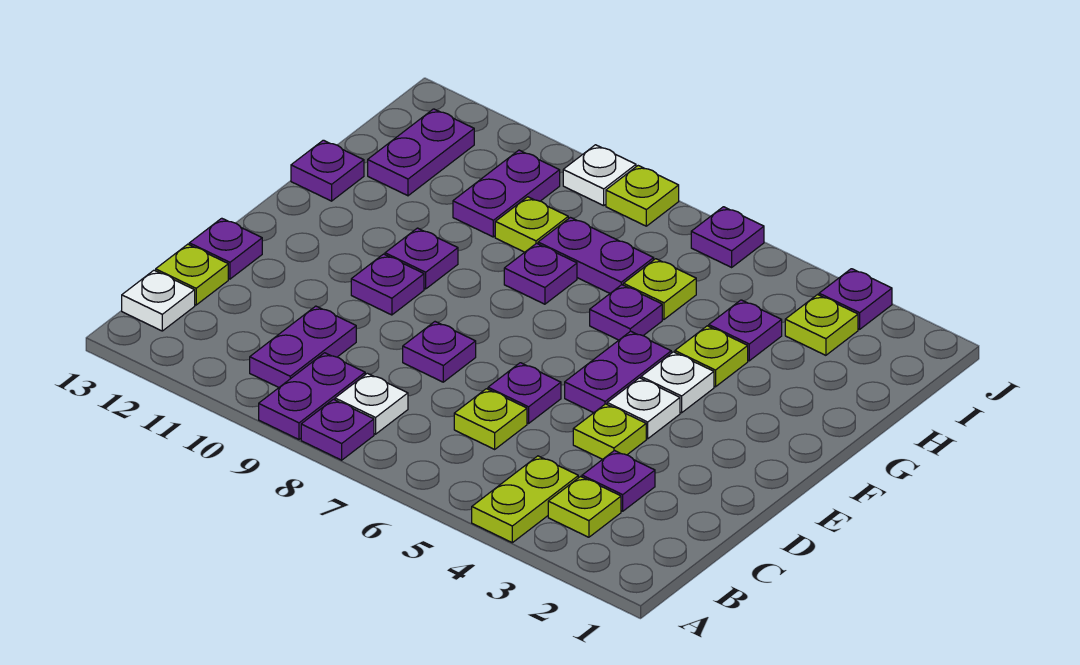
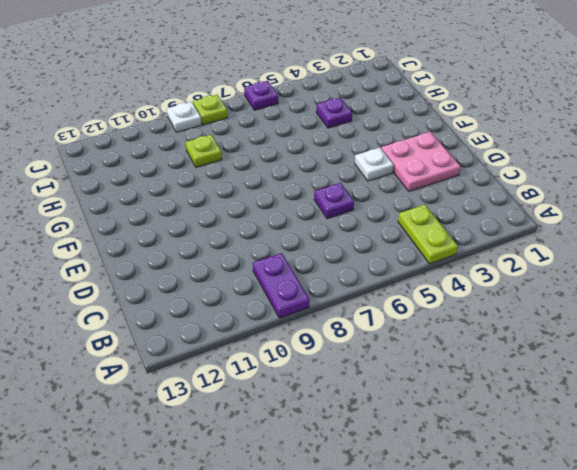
pink 2x2 plate [381,132,461,191] -> none
none -> purple 1x1 plate [301,399,374,460]
none -> lime 1x1 plate [548,477,621,537]
none -> white 1x1 plate [335,373,408,434]
none -> purple 1x2 plate [250,306,356,387]

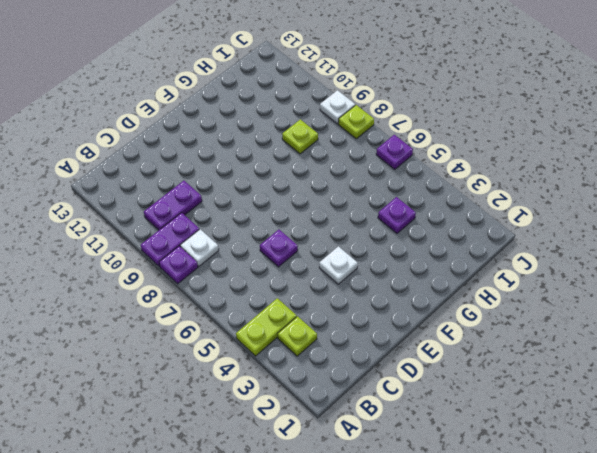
none -> white 1x1 plate [122,270,195,331]
none -> purple 1x1 plate [582,451,655,511]
none -> lime 1x1 plate [454,389,527,449]
none -> lime 1x1 plate [156,244,228,305]

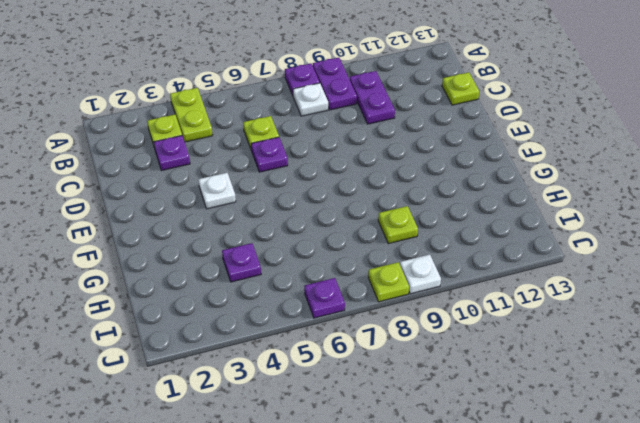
none -> white 1x1 plate [122,270,195,331]
none -> lime 1x1 plate [573,404,646,459]
none -> purple 1x1 plate [403,322,476,382]
none -> purple 1x1 plate [189,218,262,279]

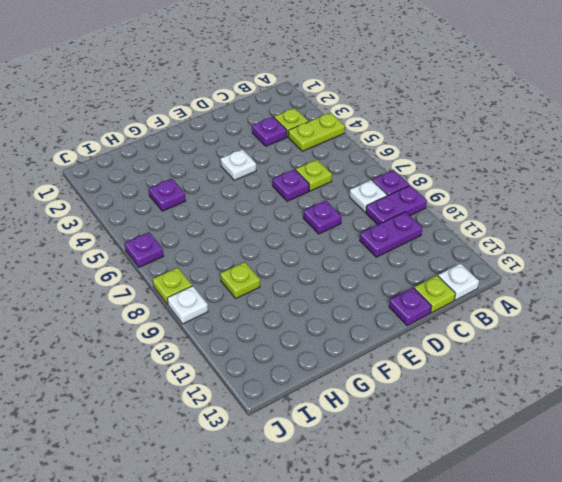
none -> lime 1x1 plate [573,404,646,459]
none -> purple 1x2 plate [565,331,671,413]
none -> purple 1x1 plate [351,254,424,315]
none -> white 1x1 plate [641,352,714,413]

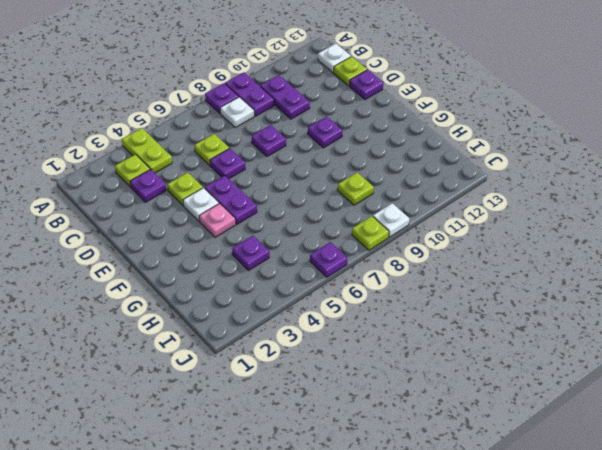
pink 1x1 plate [199,203,236,237] -> white 1x1 plate [641,352,714,413]
none -> purple 1x1 plate [385,228,458,289]
none -> lime 1x1 plate [675,326,748,387]
none -> purple 1x1 plate [590,285,662,340]
none -> purple 1x1 plate [504,243,577,304]

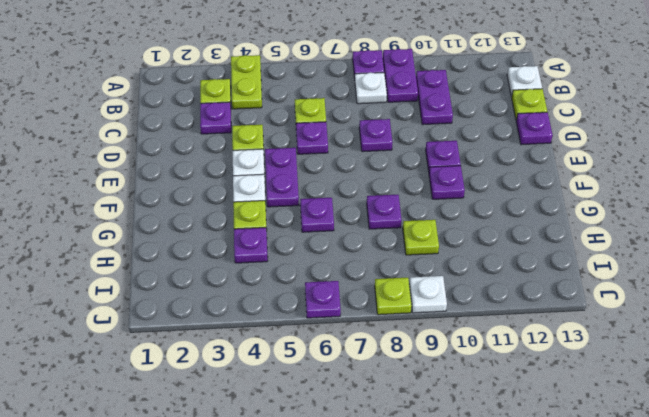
none -> purple 1x1 plate [291,140,364,201]
none -> lime 1x1 plate [623,259,696,319]
none -> purple 1x2 plate [538,217,654,293]
none -> purple 1x2 plate [453,150,560,237]

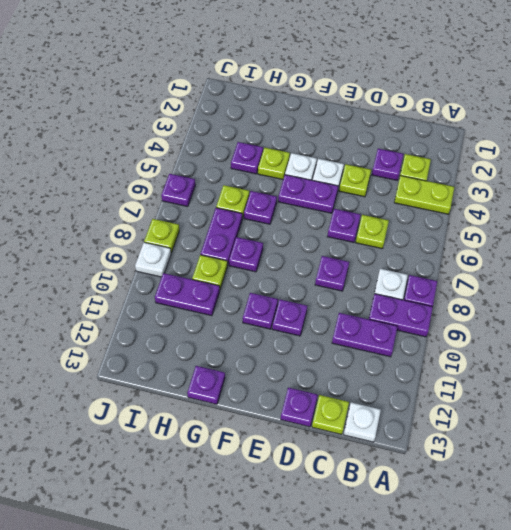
none -> purple 1x2 plate [368,109,474,196]
none -> lime 1x1 plate [785,295,858,355]
none -> purple 1x1 plate [819,269,892,329]

